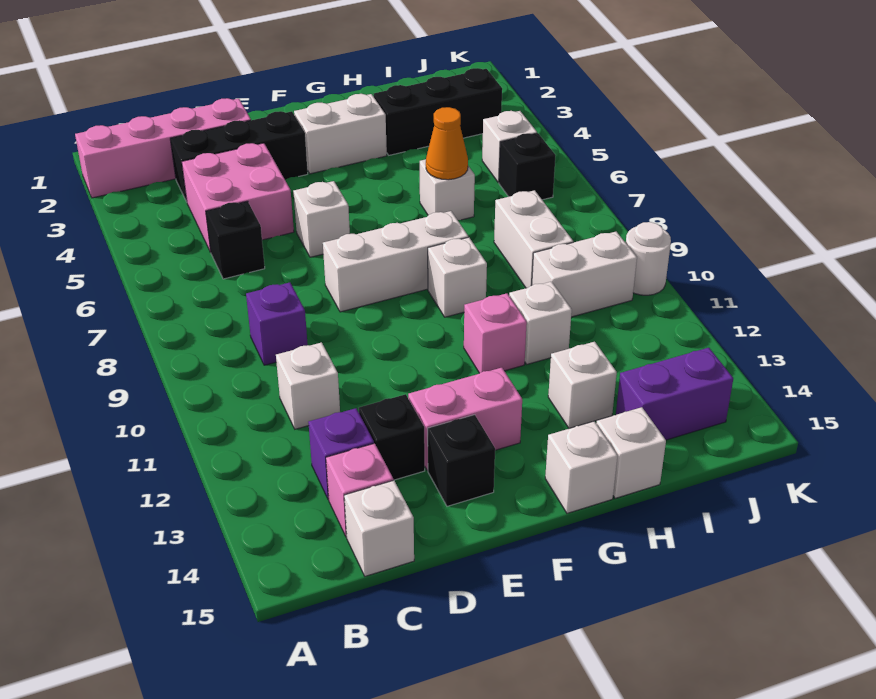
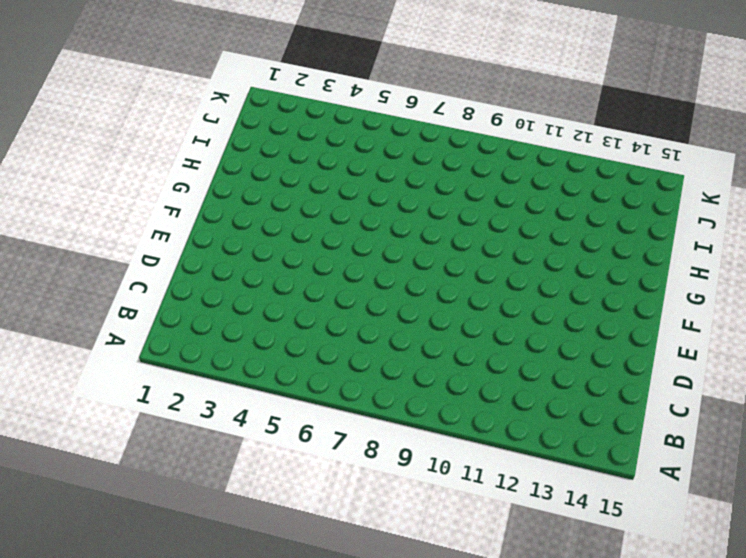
none -> pink 1x4 brick [75,98,251,198]
none -> black 1x3 brick [170,111,308,202]
none -> pink 2x2 brick [182,143,294,252]
none -> black 1x1 brick [206,201,265,279]

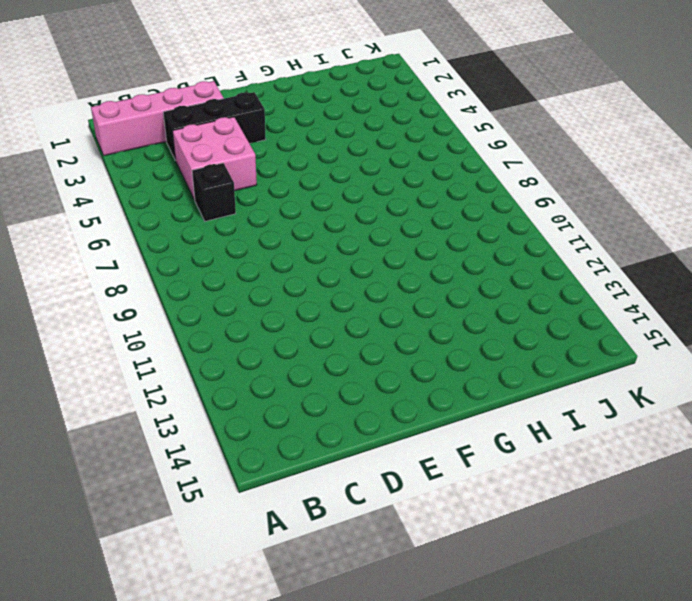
none -> purple 1x1 brick [246,282,308,365]
none -> white 1x1 brick [276,342,340,429]
none -> purple 1x1 brick [308,408,374,500]
none -> pink 1x1 brick [326,443,393,537]

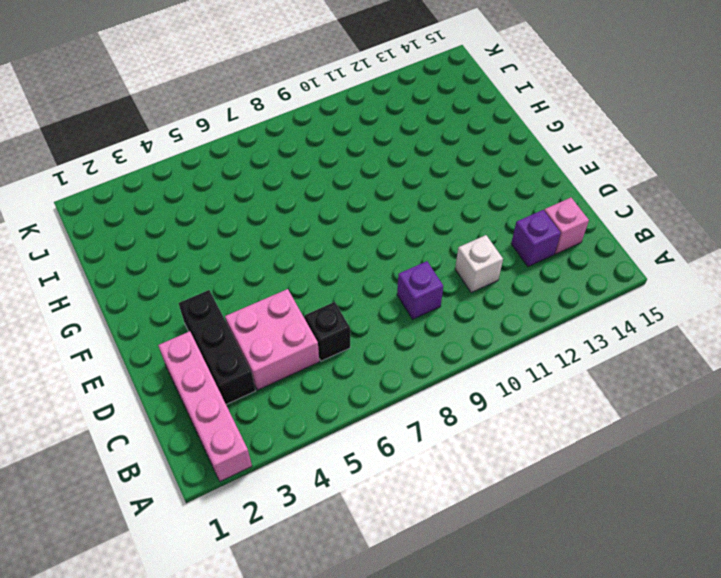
none -> white 1x1 brick [344,480,414,576]
none -> black 1x1 brick [359,394,425,480]
none -> white 1x1 brick [293,181,350,257]
none -> white 1x3 brick [323,211,468,312]

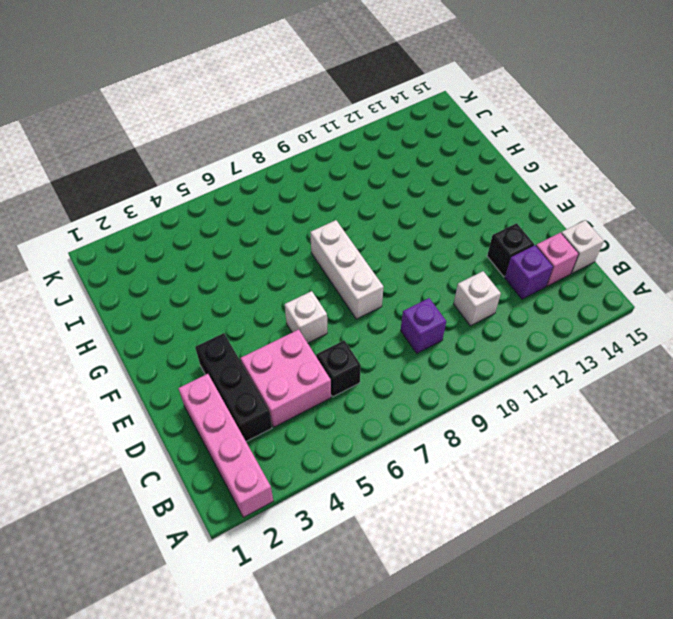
none -> pink 1x2 brick [408,368,522,470]
none -> black 1x1 brick [428,415,495,506]
none -> white 1x2 brick [294,94,387,174]
none -> white 1x1 brick [428,237,487,317]

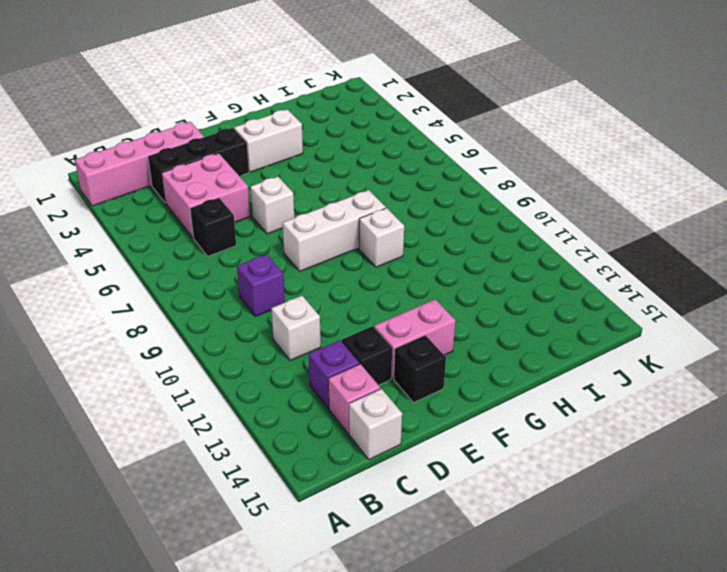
none -> pink 1x1 brick [464,293,527,373]
none -> white 1x1 brick [545,421,618,513]
none -> black 1x3 brick [374,68,502,155]
none -> white 1x1 brick [420,159,475,220]

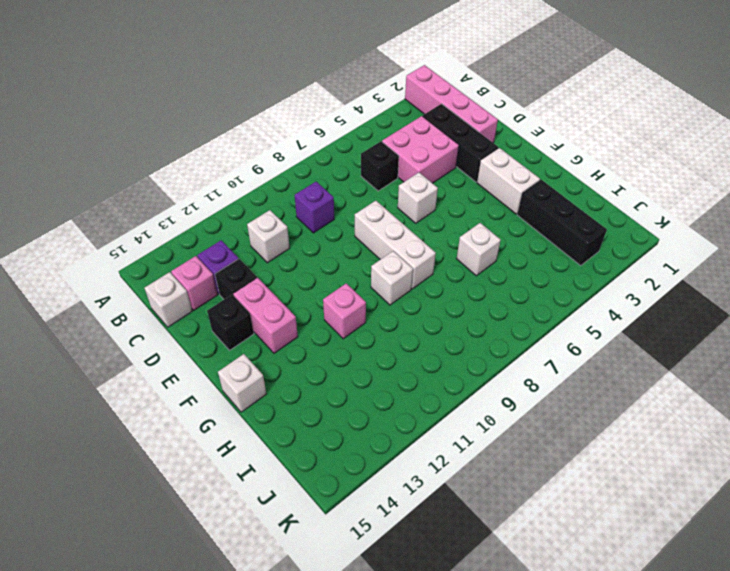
none -> white 1x1 brick [509,282,572,364]
none -> white 1x1 brick [548,342,617,428]
none -> white 1x1 brick [596,407,666,498]
none -> white 1x2 brick [494,190,573,288]

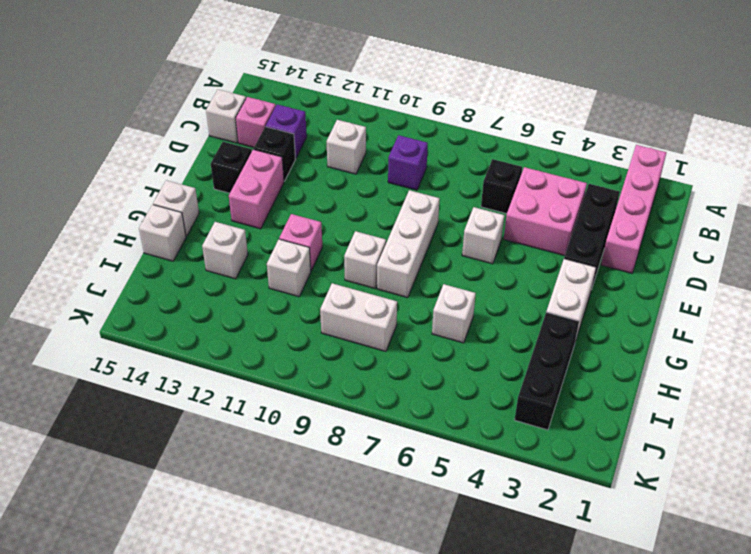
none -> white 1x2 brick [532,232,637,317]
none -> purple 1x2 brick [616,348,733,440]
none -> white 1x1 brick [482,111,537,183]
none -> black 1x1 brick [499,133,556,200]

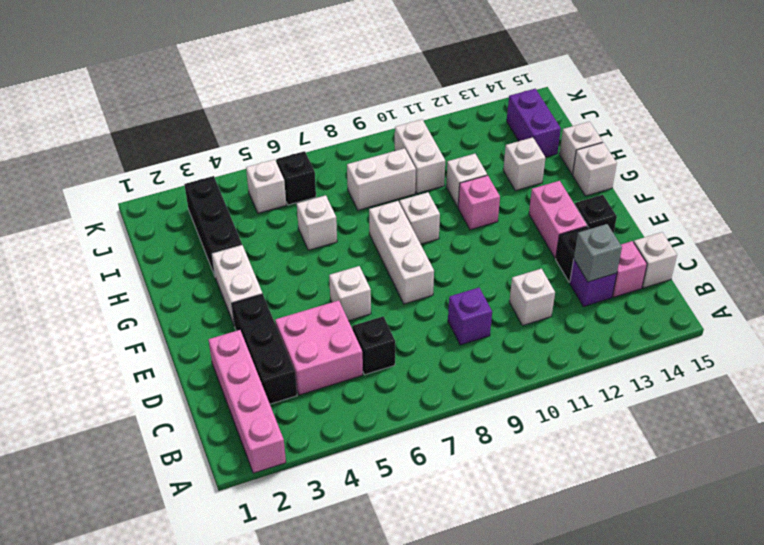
grey 1x1 brick [574,224,622,282] -> none
none -> white 1x1 round brick [626,222,671,295]
none -> orange 1x1 cone [426,107,468,180]

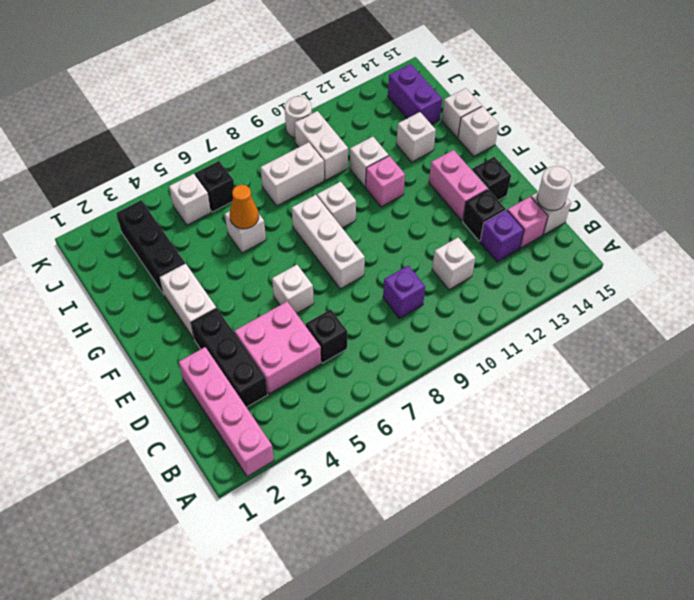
white 1x1 round brick [537,166,572,211] -> none

